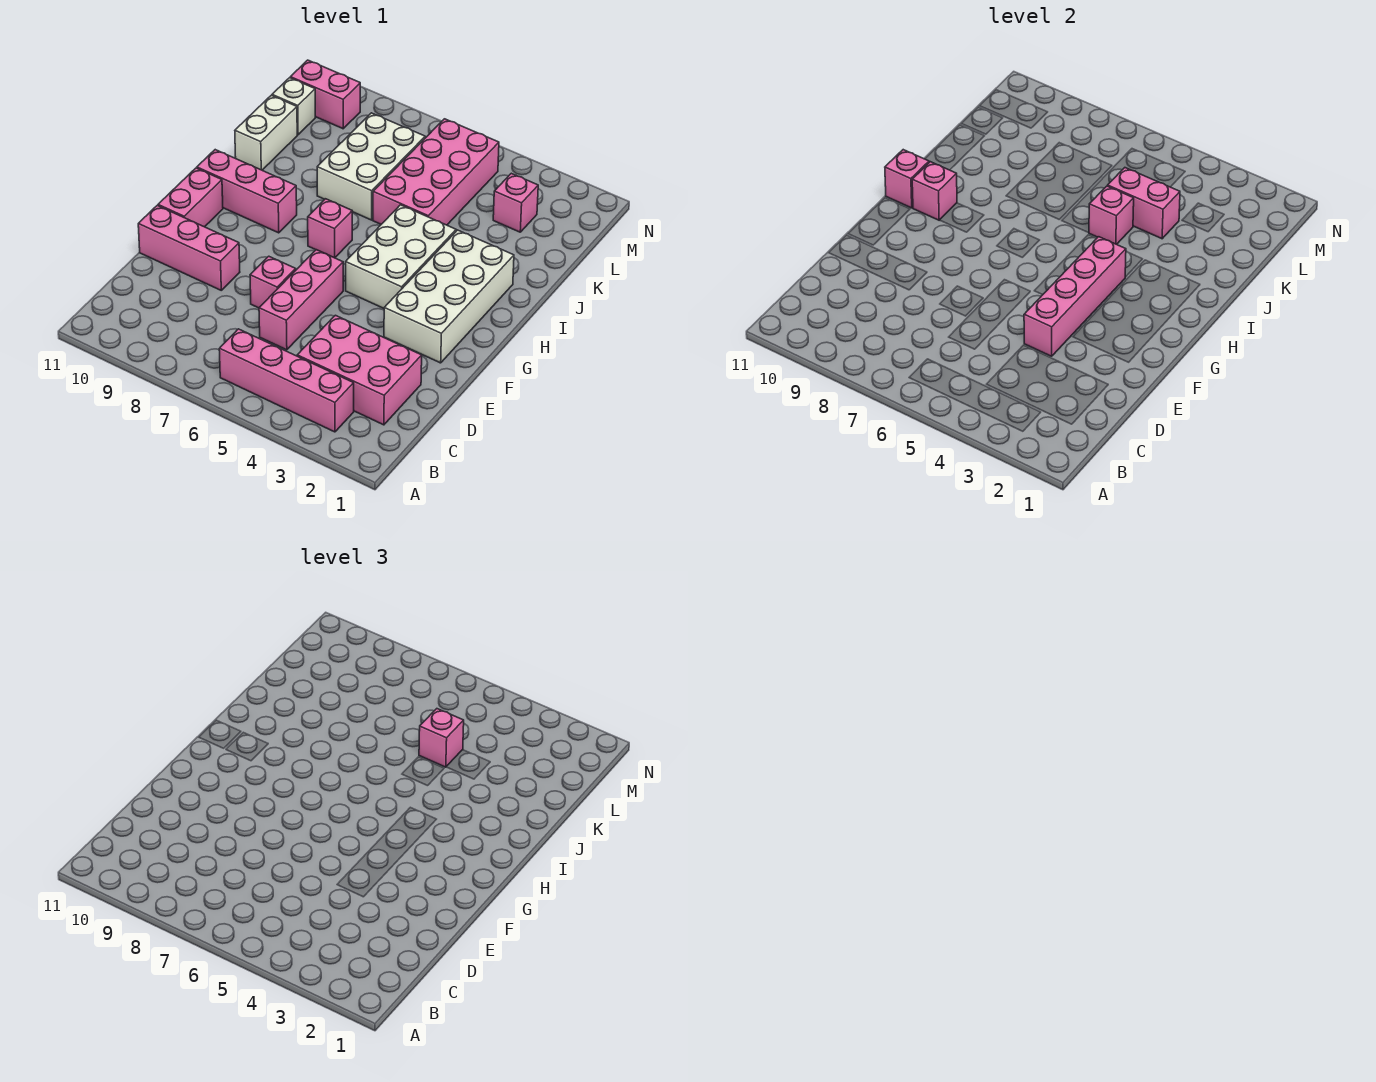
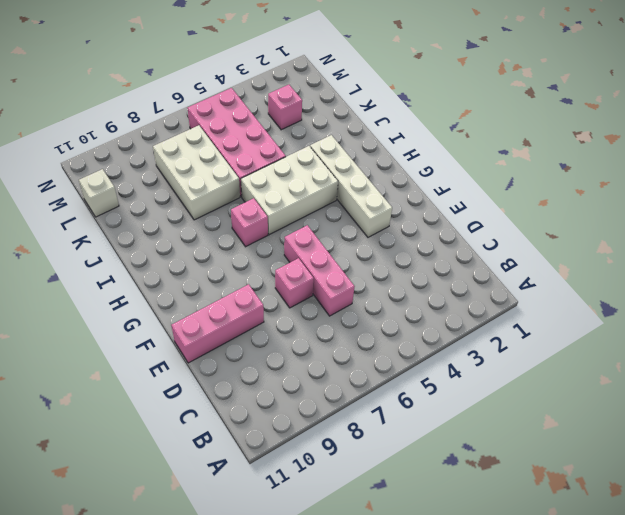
white 1x4 brick [310,135,392,237] -> white 2x4 brick [384,230,514,363]
white 2x3 brick [241,146,338,235] -> white 2x3 brick turned to [346,205,456,308]
none -> pink 1x4 brick [219,329,354,432]
none -> pink 2x3 brick [297,315,422,425]
none -> pink 1x2 brick [158,168,223,227]

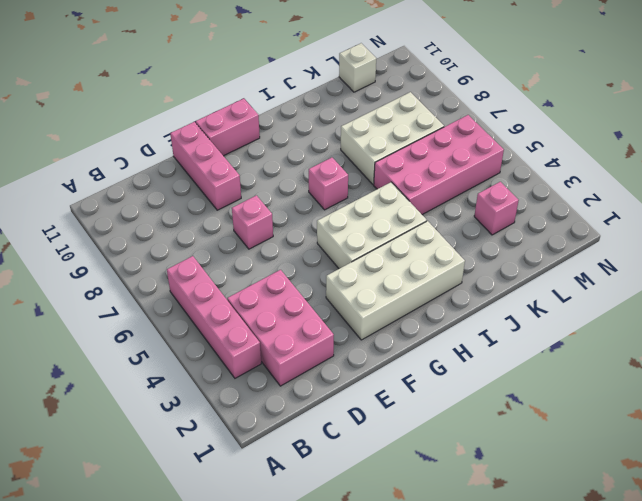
none -> pink 1x3 brick [259,250,343,350]
none -> pink 1x3 brick [197,150,297,233]
none -> white 1x2 brick [235,95,297,170]

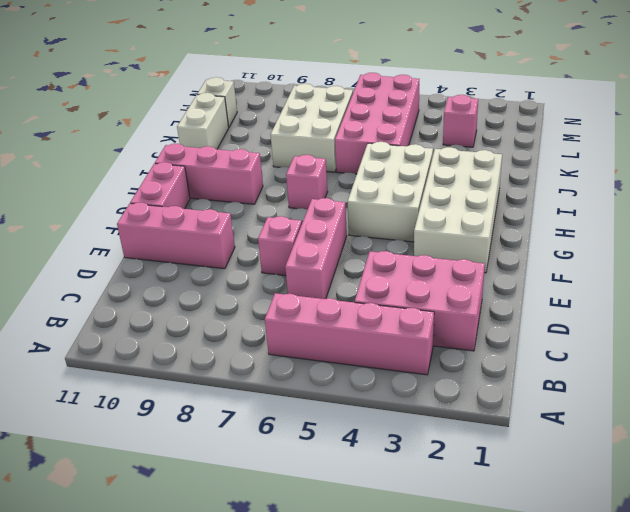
none -> pink 1x2 brick [290,60,361,129]
none -> pink 1x4 brick [1024,237,1126,356]
none -> pink 1x1 brick [912,162,957,220]

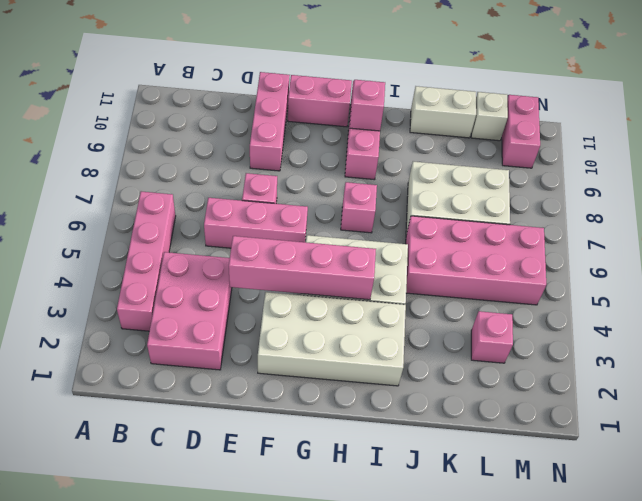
none -> pink 1x1 brick [885,150,929,208]
none -> pink 1x1 brick [1089,186,1134,244]
none -> pink 1x2 brick [1108,168,1180,239]

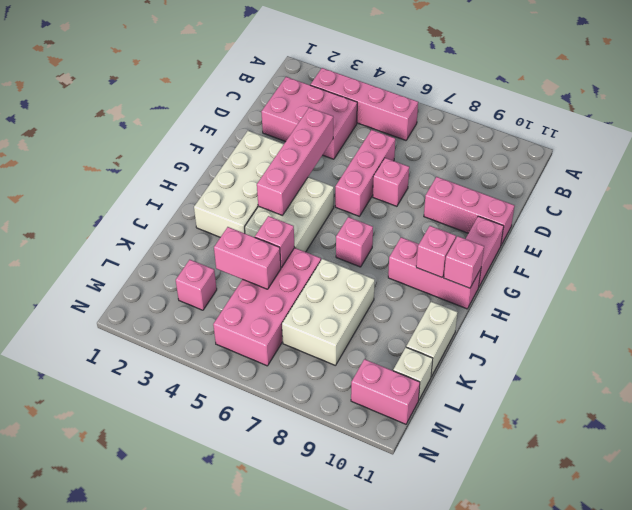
none -> pink 1x1 brick [419,709,464,767]

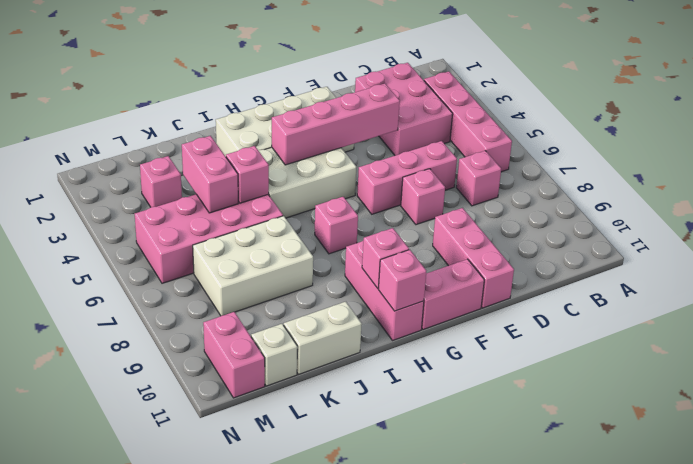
pink 1x1 brick [456,151,501,206] -> pink 1x1 brick moved to [419,709,464,767]

